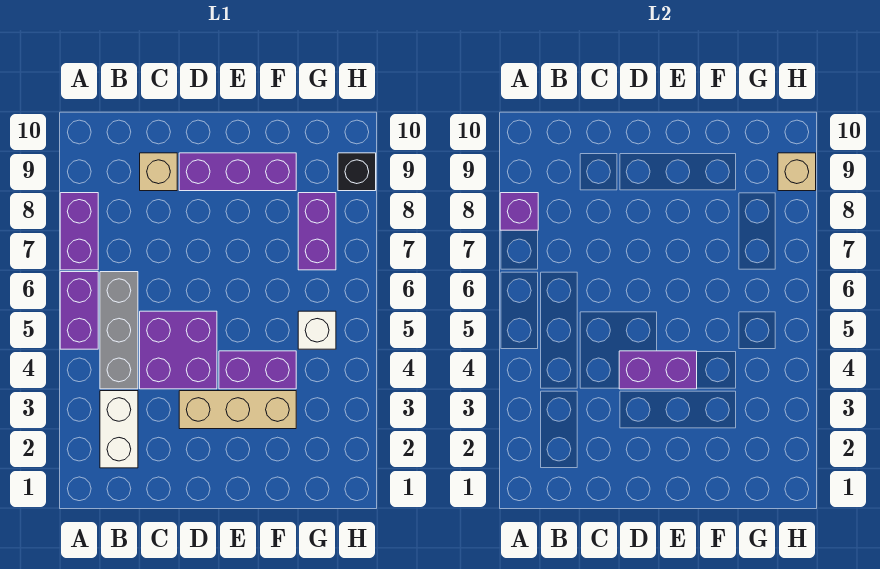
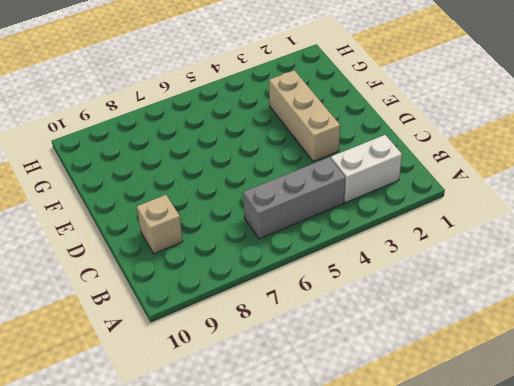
none -> purple 1x2 brick [60,272,98,349]
none -> purple 1x2 brick [60,193,98,270]
none -> purple 2x2 brick [140,311,217,389]

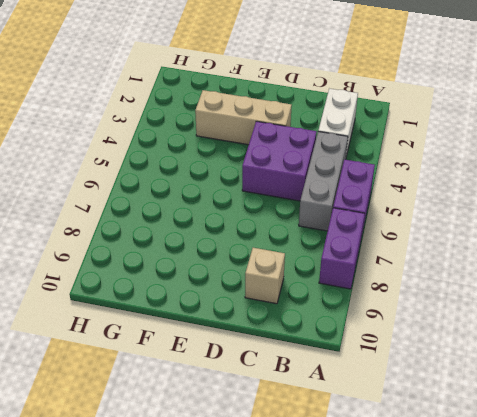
none -> purple 1x3 brick [179,153,296,191]
none -> purple 1x2 brick [219,351,296,389]
none -> white 1x1 brick [298,311,336,349]

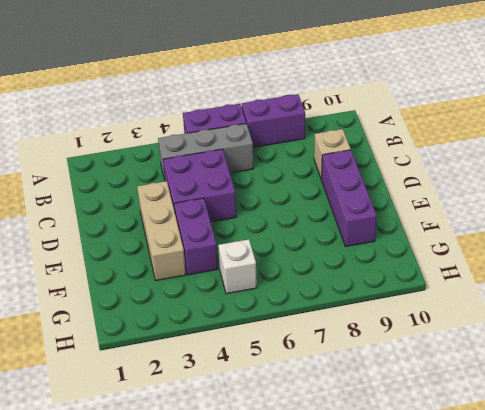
none -> white 1x2 brick [100,391,138,468]
none -> purple 1x2 brick [298,193,336,270]
none -> black 1x1 brick [338,153,376,191]

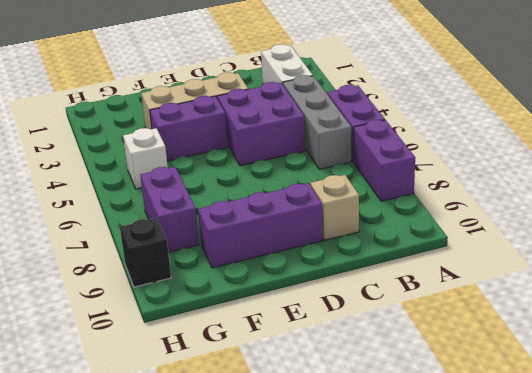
none -> purple 1x1 brick [500,193,538,230]
none -> purple 1x2 brick [619,351,697,389]
none -> tan 1x1 brick [778,153,816,191]

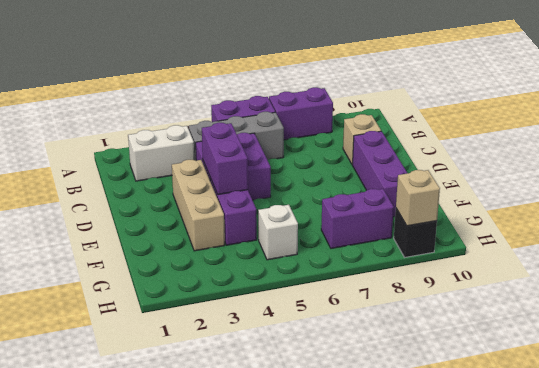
none -> purple 1x1 brick [500,193,538,230]

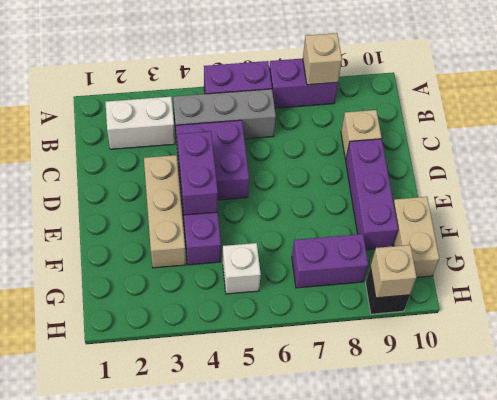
tan 1x1 brick [303,33,342,85] -> purple 1x1 brick [500,193,538,230]
tan 1x2 brick [393,197,439,277] -> none

